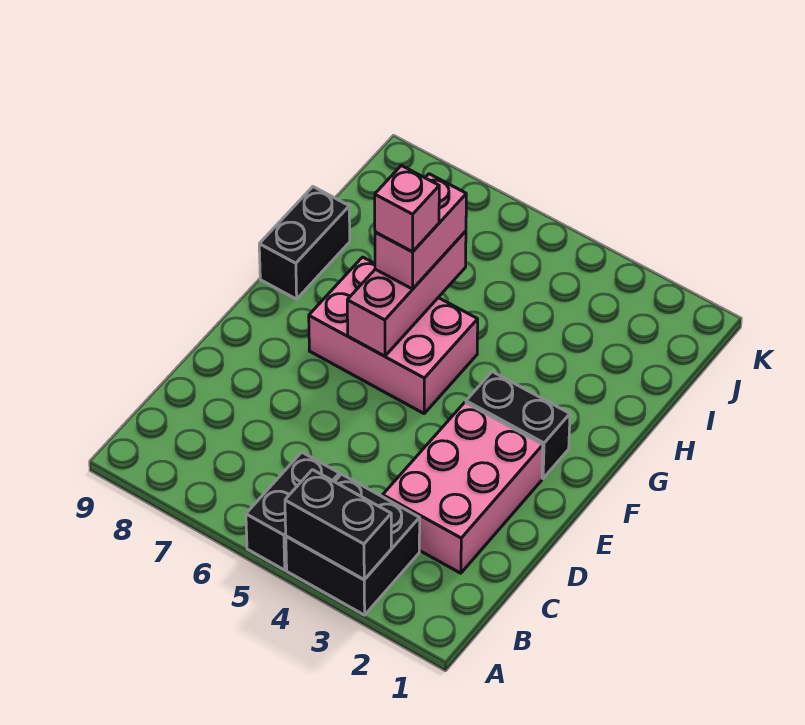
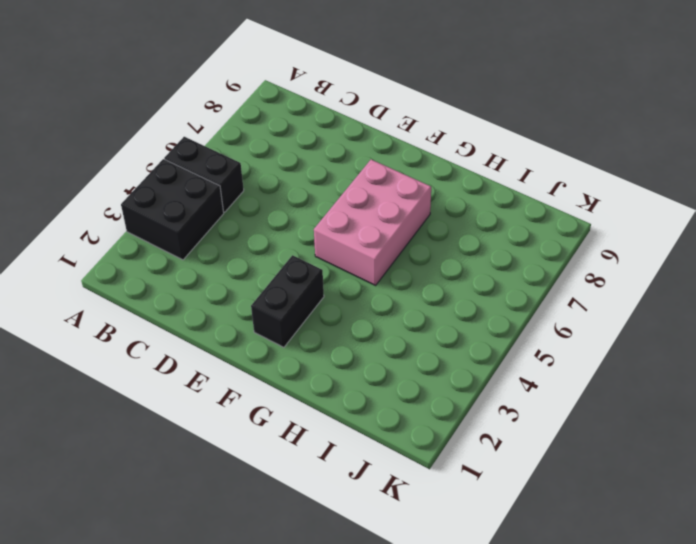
none -> pink 2x3 brick [383,403,543,573]
none -> black 1x2 brick [259,187,350,299]

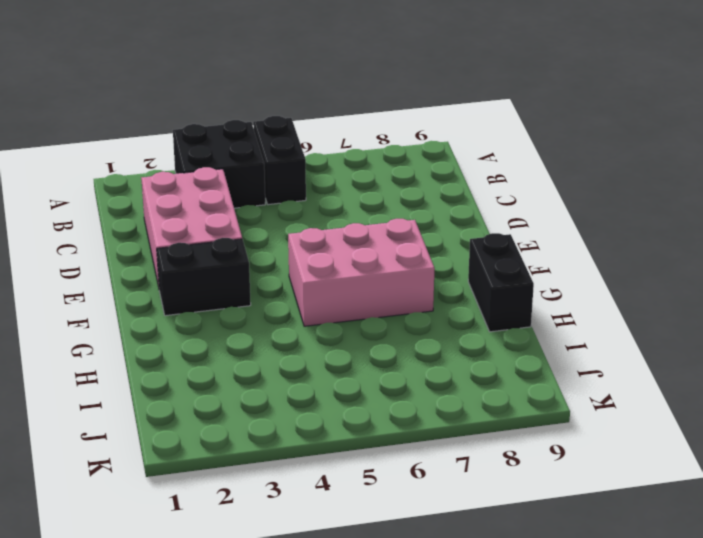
none -> black 1x2 brick [285,470,391,580]
none -> pink 1x3 brick [347,231,466,356]

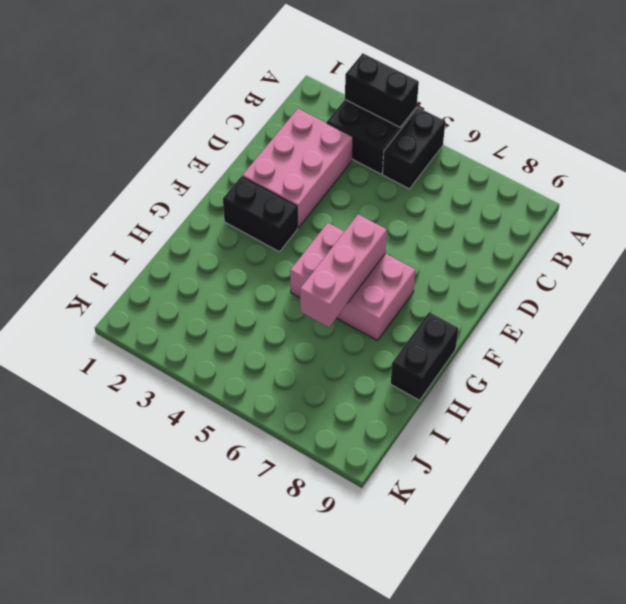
none -> pink 1x2 brick [375,174,466,289]
none -> pink 1x1 brick [375,165,439,252]

